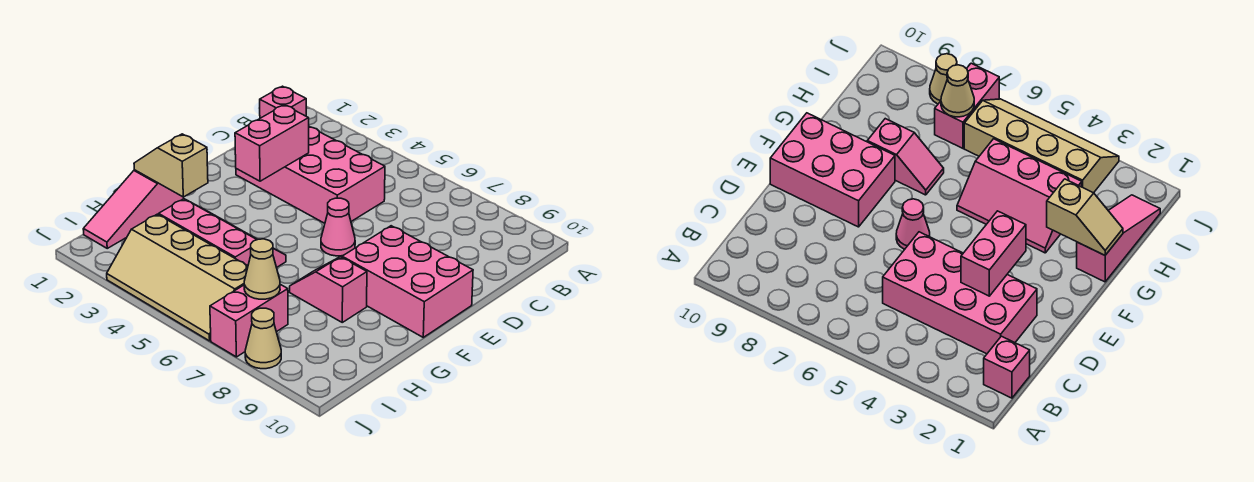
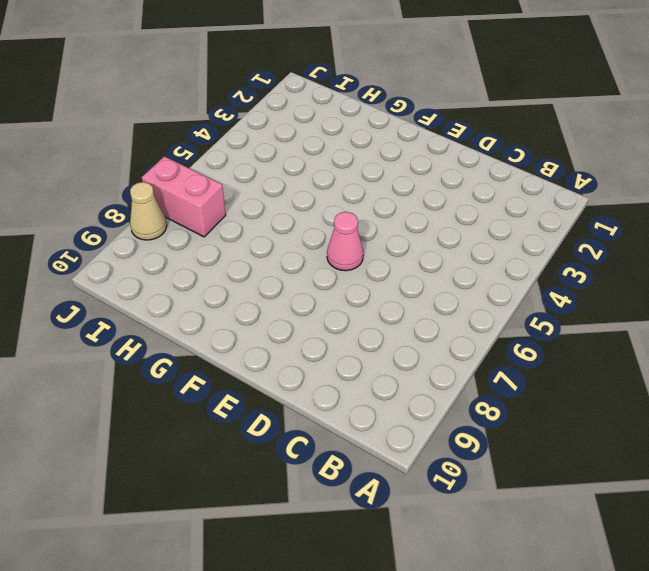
none -> pink 1x1 brick [260,86,306,118]
none -> pink 2x4 brick [236,127,385,223]
none -> pink 2x3 brick [342,226,473,337]

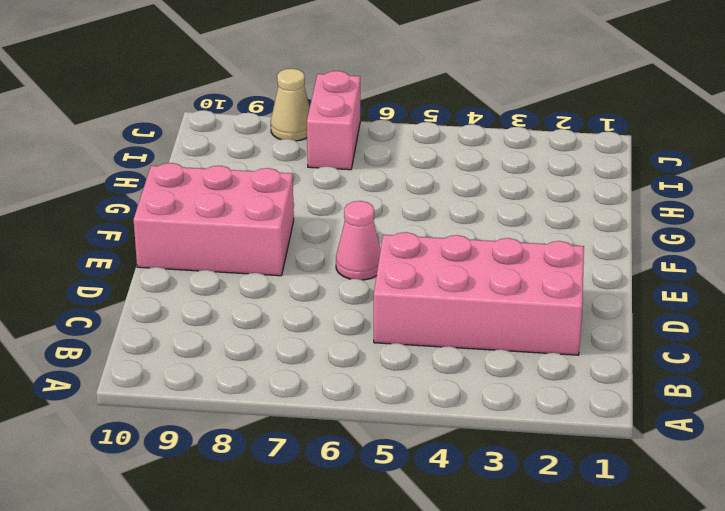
none -> pink 1x1 brick [260,86,306,118]
none -> pink 1x3 slope [83,170,184,248]
none -> pink 2x3 slope [159,199,286,267]

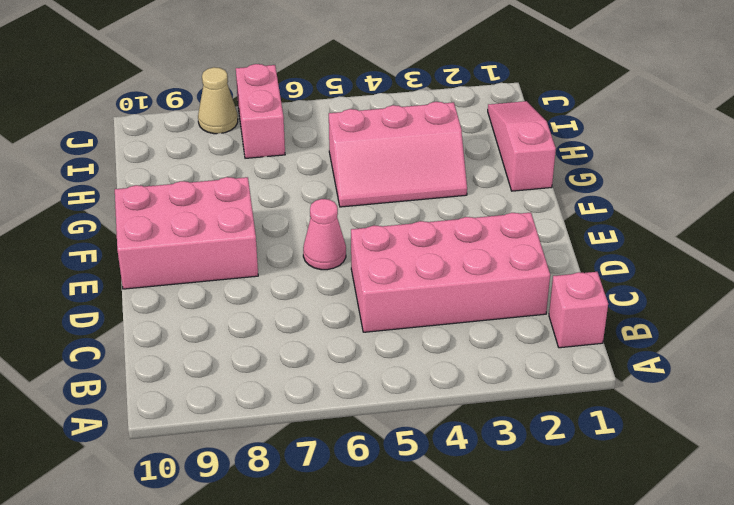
none -> pink 1x2 slope [290,257,367,322]
none -> tan 2x4 slope [107,214,248,341]
none -> pink 1x2 brick [235,105,309,181]

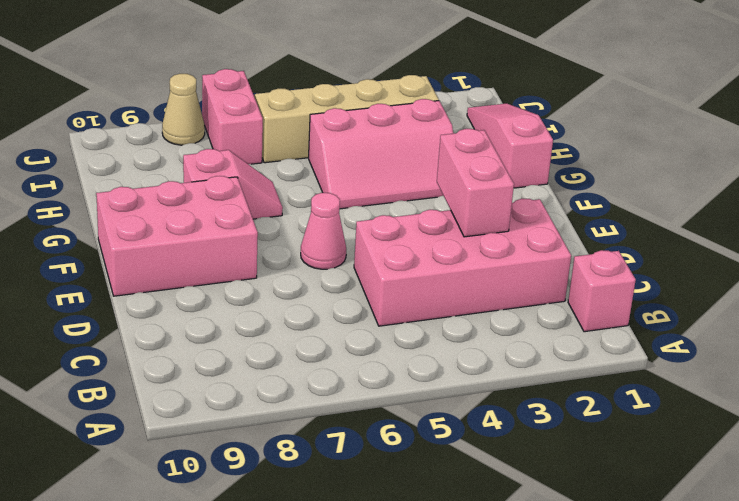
none -> tan 1x2 slope [134,134,208,197]
none -> tan 1x1 cone [244,239,280,299]

